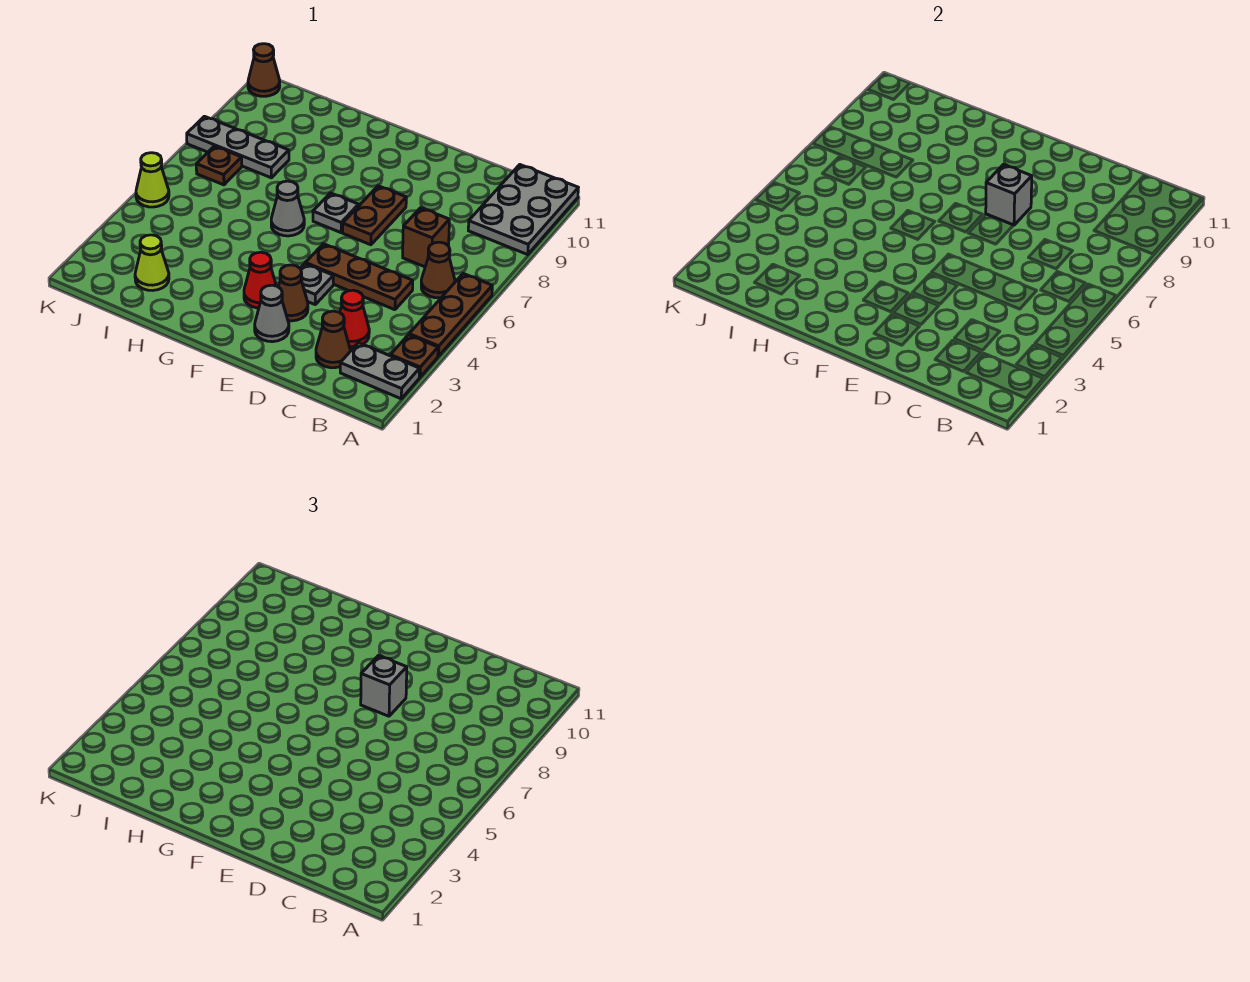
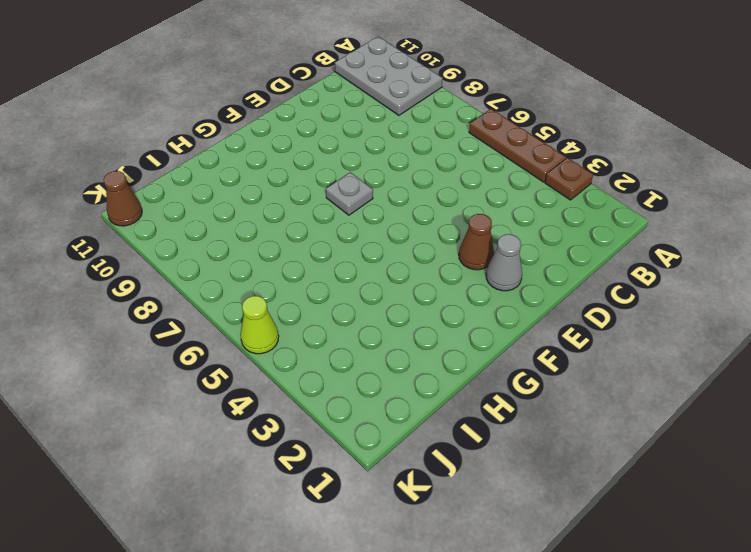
none -> grey 1x2 plate [340,343,419,399]
none -> brown 1x1 cone [421,242,455,298]
none -> brown 1x1 cone [316,311,350,368]

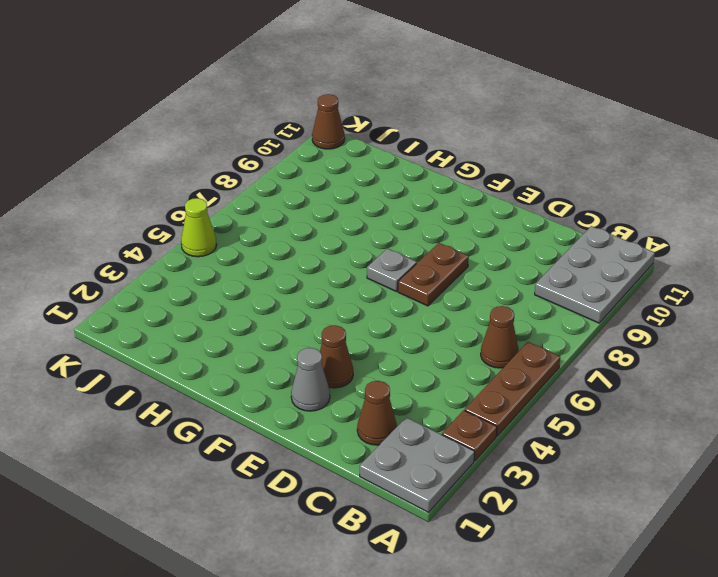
grey 2x2 plate [360,417,475,512] -> grey 1x2 plate [340,343,419,399]
none -> red 1x1 cone [340,290,369,347]
none -> brown 1x3 plate [305,244,413,310]
none -> brown 1x1 brick [403,208,449,267]

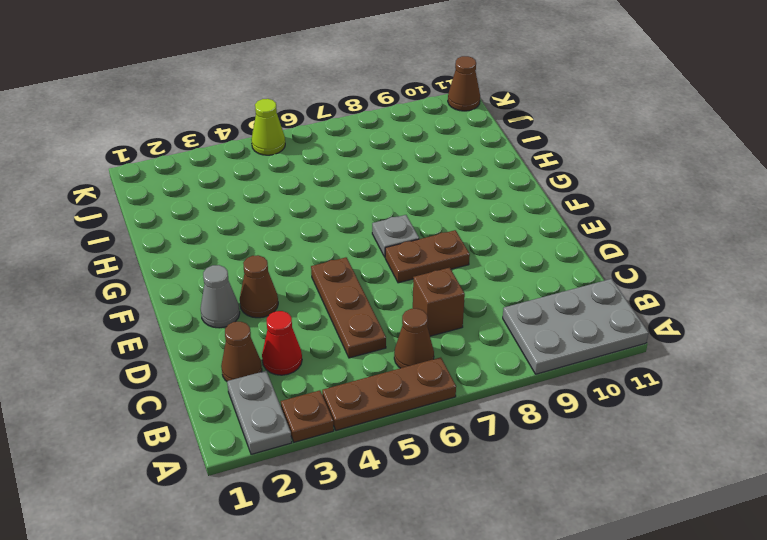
none -> grey 1x1 plate [300,264,333,304]
none -> red 1x1 cone [244,252,276,308]
none -> grey 1x1 cone [271,181,304,236]

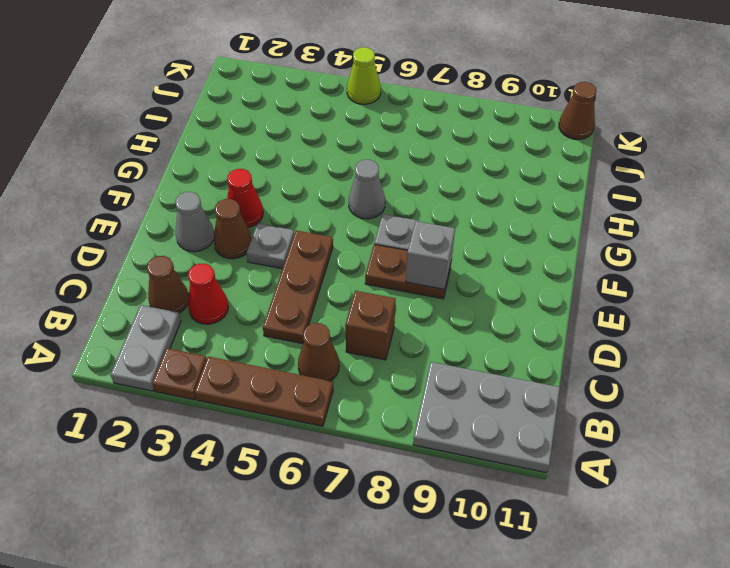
none -> lime 1x1 cone [135,235,169,290]
none -> grey 1x3 plate [187,116,289,178]
none -> brown 1x1 plate [196,146,242,185]

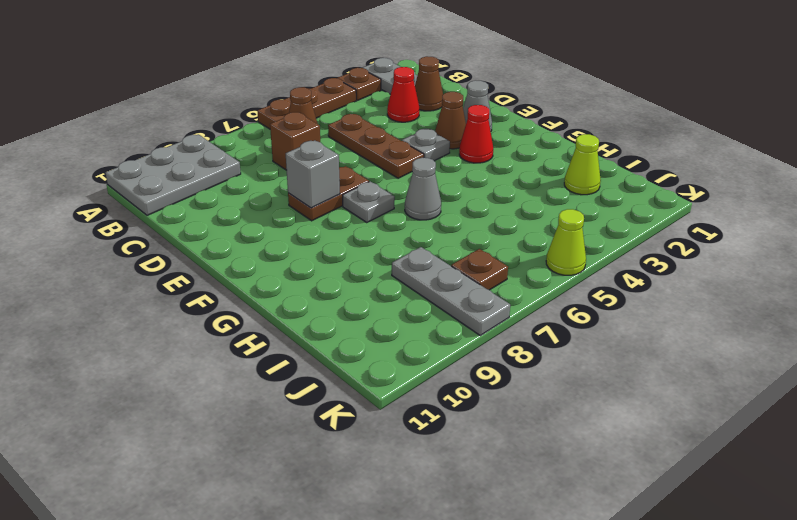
none -> brown 1x1 cone [248,44,280,96]
none -> grey 1x1 brick [361,656,407,716]

